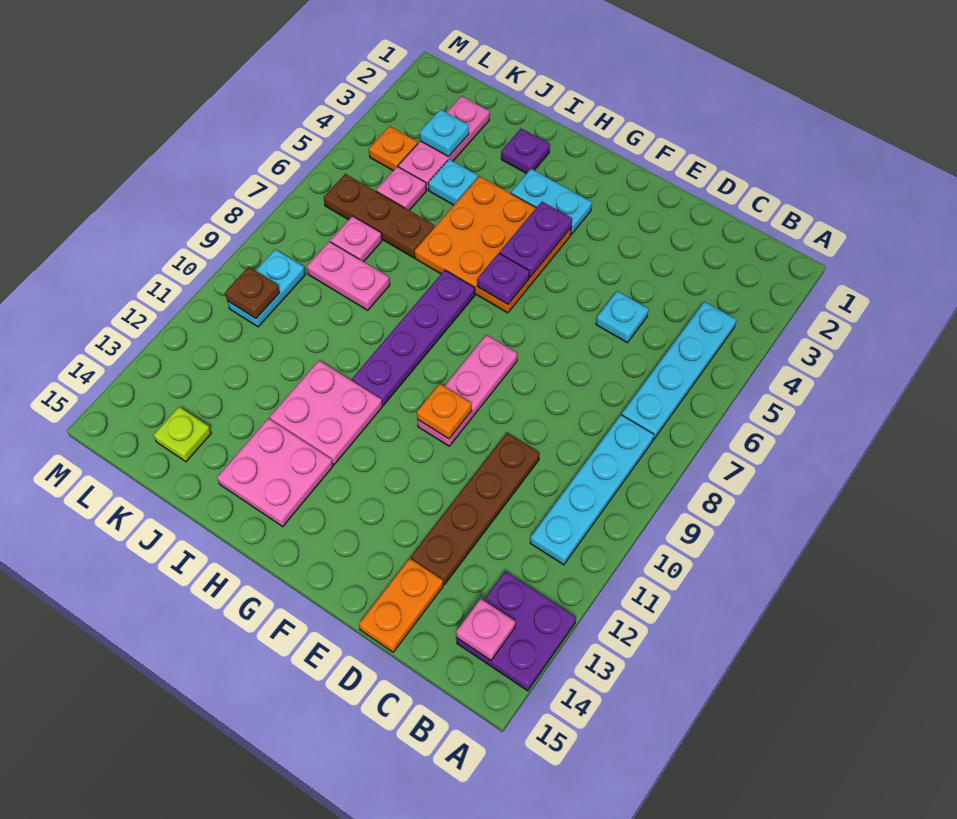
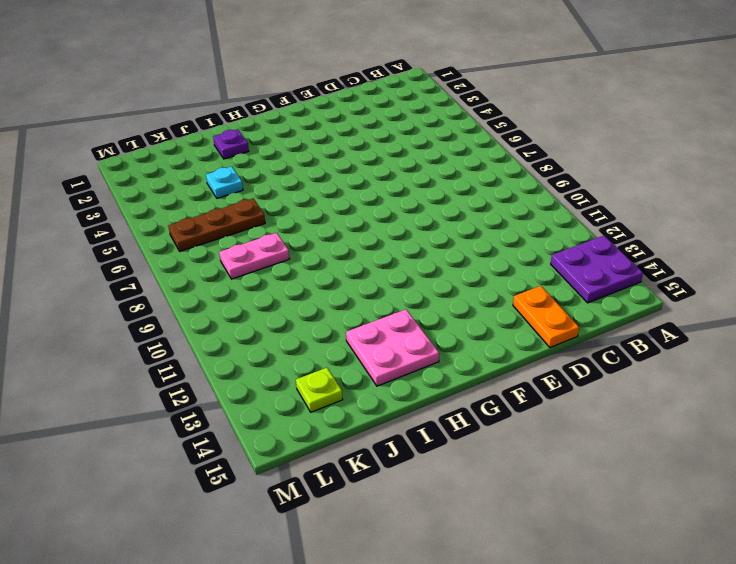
none -> cyan 1x4 plate [622,302,737,440]
none -> cyan 1x4 plate [530,415,654,565]
none -> cyan 1x1 plate [596,291,649,343]

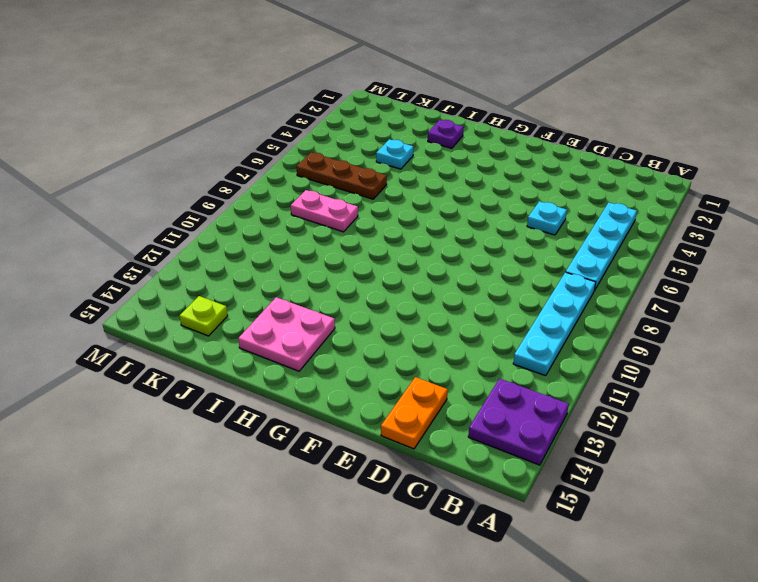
none -> brown 1x4 plate [411,433,540,585]
none -> pink 1x3 plate [417,335,517,446]
none -> cyan 1x2 plate [511,169,592,234]

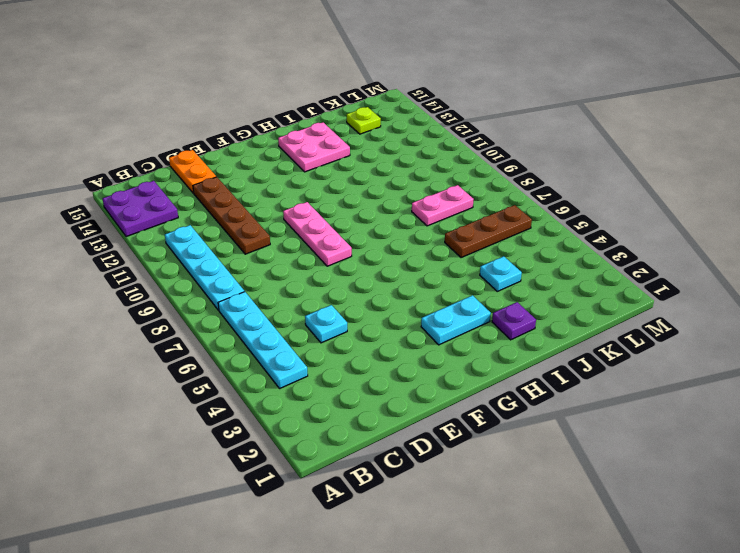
none -> orange 3x3 plate [415,176,571,313]
none -> purple 1x4 plate [352,270,475,405]
none -> pink 2x2 plate [270,361,382,464]

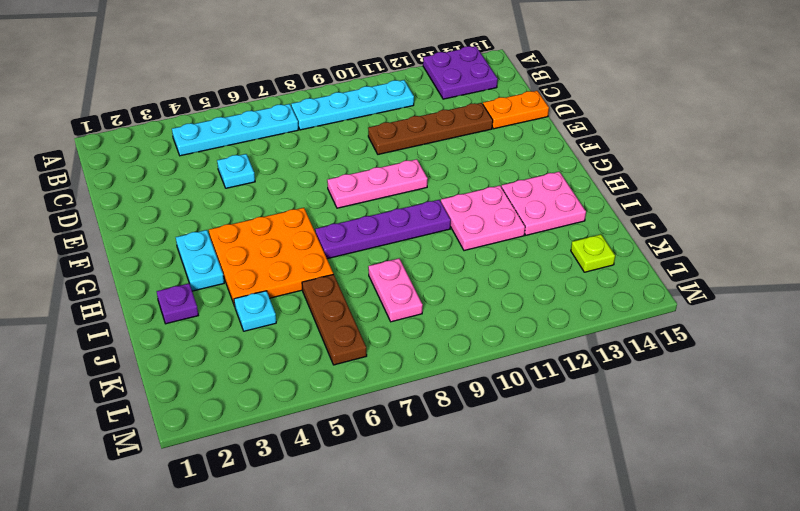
none -> pink 1x3 plate [398,96,490,190]
none -> pink 1x1 plate [376,166,426,210]
none -> pink 1x1 plate [330,216,382,262]

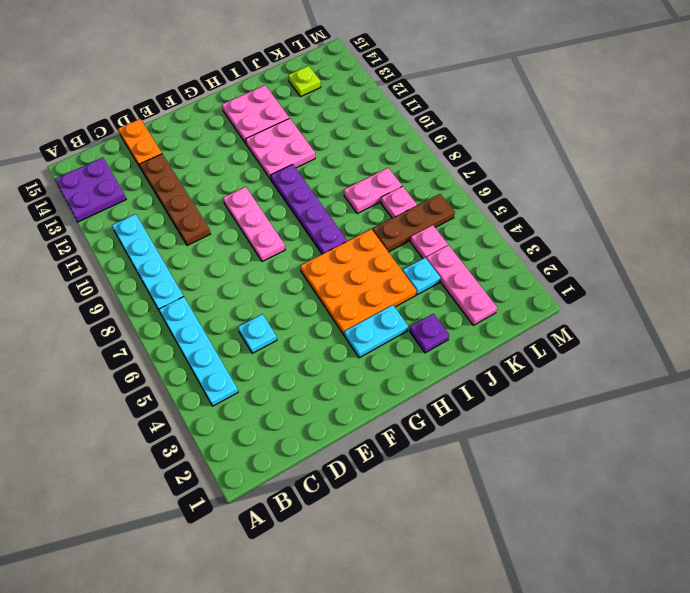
none -> orange 1x1 plate [369,126,418,171]
none -> cyan 1x2 plate [227,249,305,327]
none -> pink 1x1 plate [456,599,515,660]

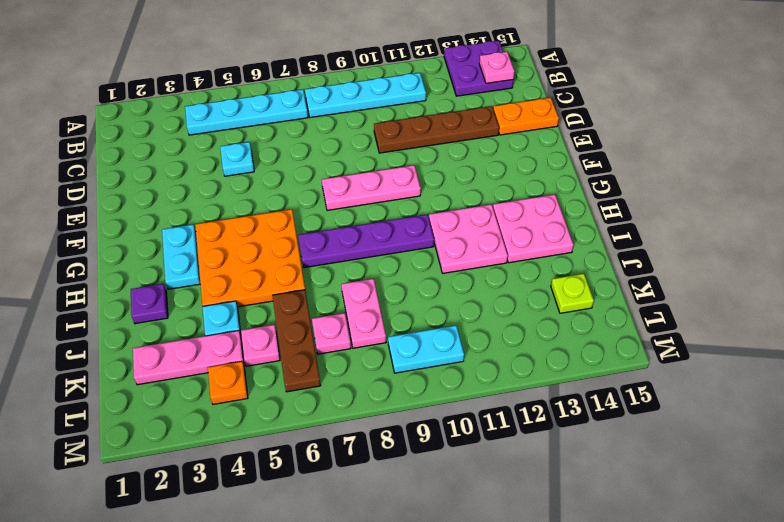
none -> orange 1x1 plate [417,384,472,439]
none -> purple 1x2 plate [500,202,572,278]
none -> purple 1x1 plate [477,253,529,304]

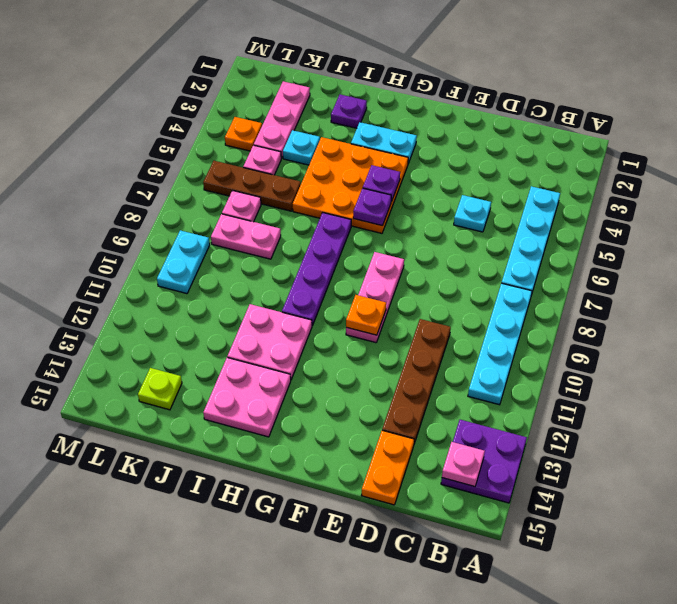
purple 1x1 plate [363,165,400,202] -> purple 1x2 plate [500,202,572,278]
none -> cyan 1x1 plate [420,109,469,157]
none -> brown 1x1 plate [225,267,280,318]

